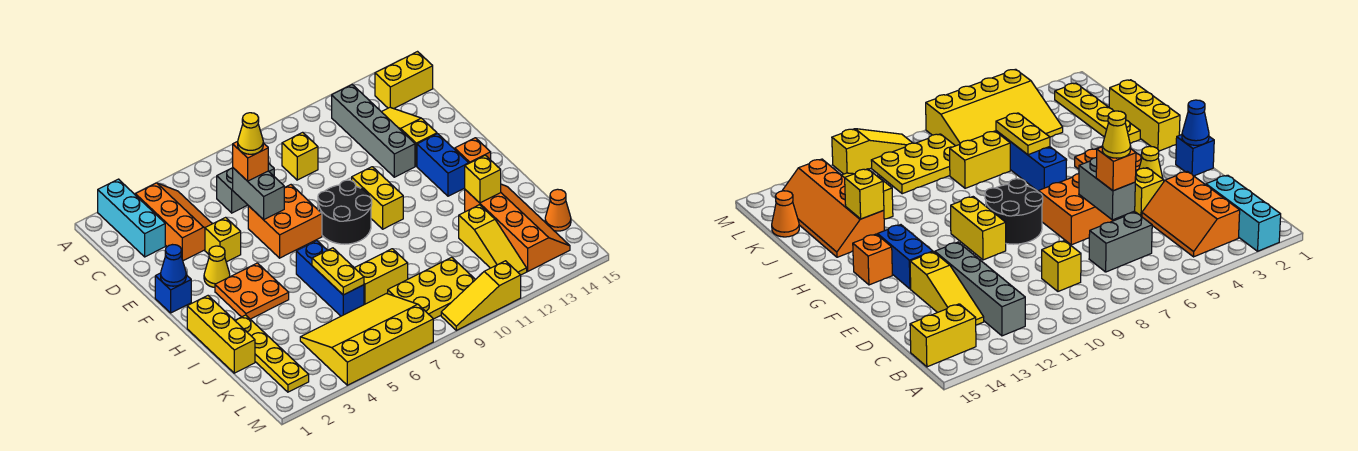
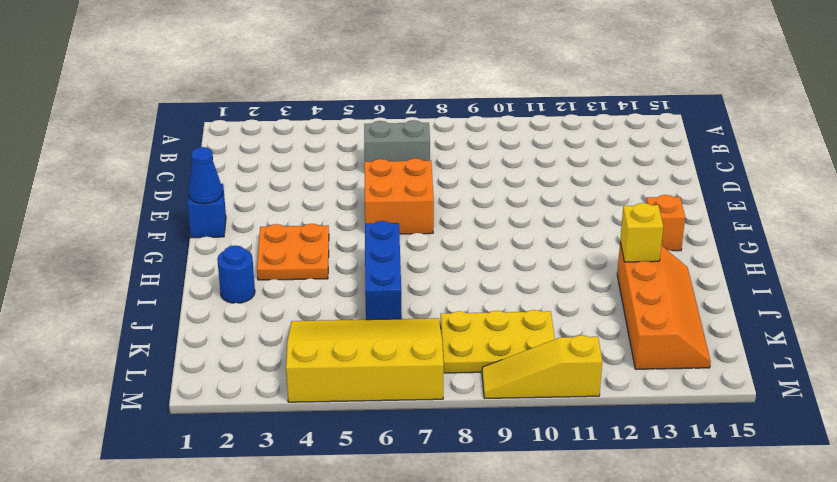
blue 1x1 round brick [217,246,255,303] -> yellow 1x4 plate [235,315,309,392]
none -> cyan 1x3 brick [98,179,165,257]
none -> orange 2x3 slope [135,183,212,261]
none -> grey 1x4 brick [332,85,415,177]
none -> yellow 1x2 brick [375,52,433,109]

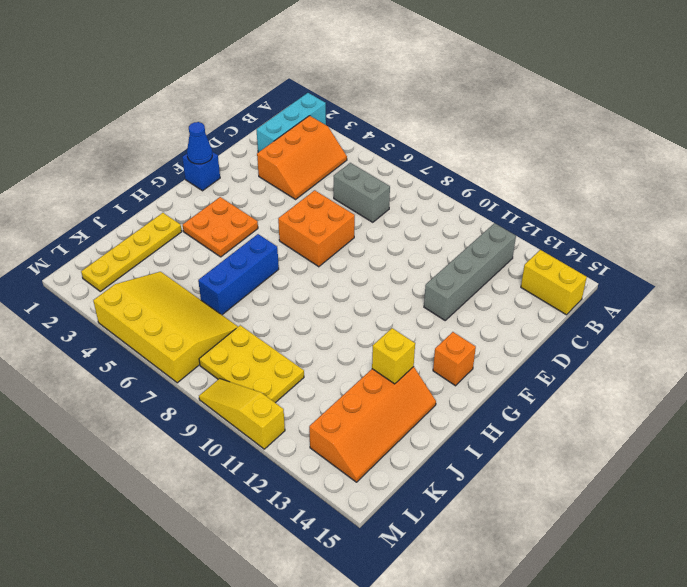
none -> yellow 1x1 brick [282,132,318,180]
none -> yellow 1x3 slope [382,107,437,166]
none -> yellow 1x1 brick [205,217,241,262]
none -> yellow 1x1 cone [204,246,230,287]

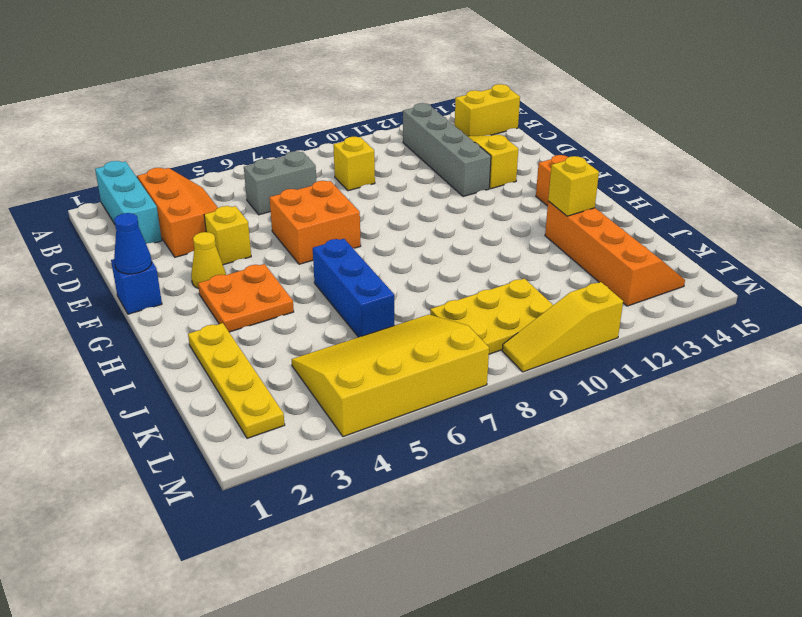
none -> black 2x2 round brick [318,180,372,244]
none -> yellow 1x2 brick [352,167,403,229]
none -> blue 1x2 brick [417,134,469,196]
none -> yellow 1x3 brick [187,296,255,373]

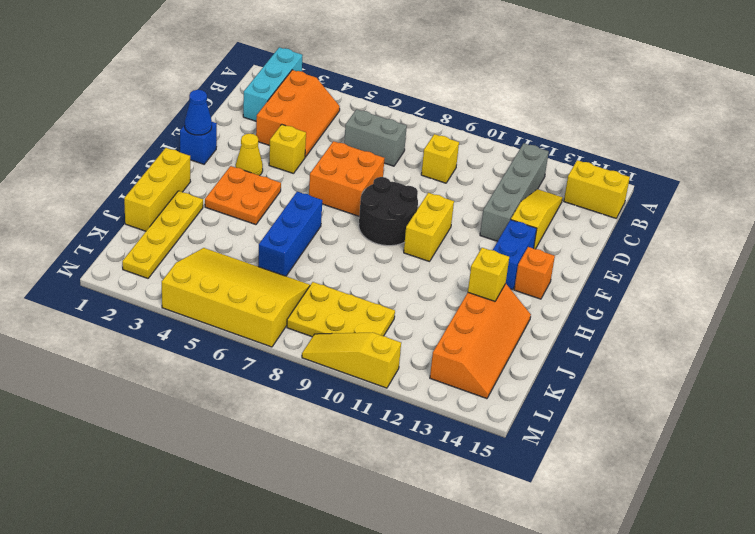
none -> yellow 1x2 brick [355,249,408,305]
none -> yellow 1x3 slope [459,205,527,275]
none -> orange 1x1 cone [545,189,571,231]
none -> grey 1x2 brick [233,168,284,220]

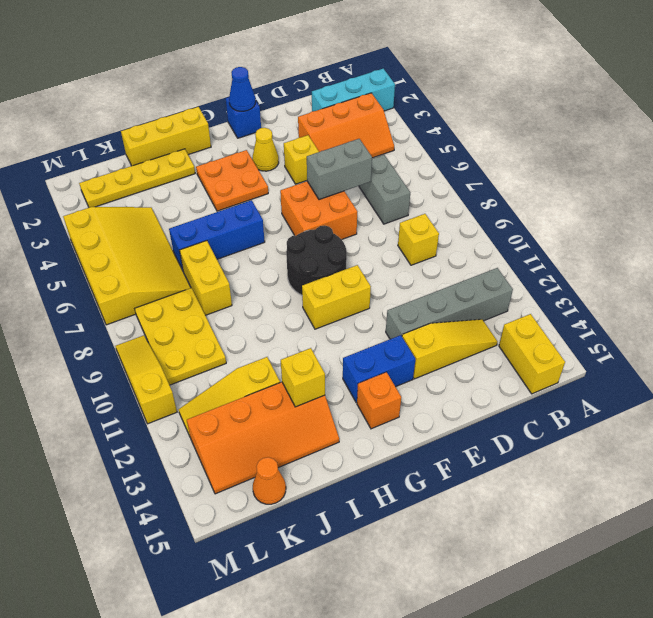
none -> yellow 1x2 plate [312,248,364,295]
none -> orange 1x1 brick [233,141,268,181]
none -> yellow 1x1 cone [238,113,263,154]

